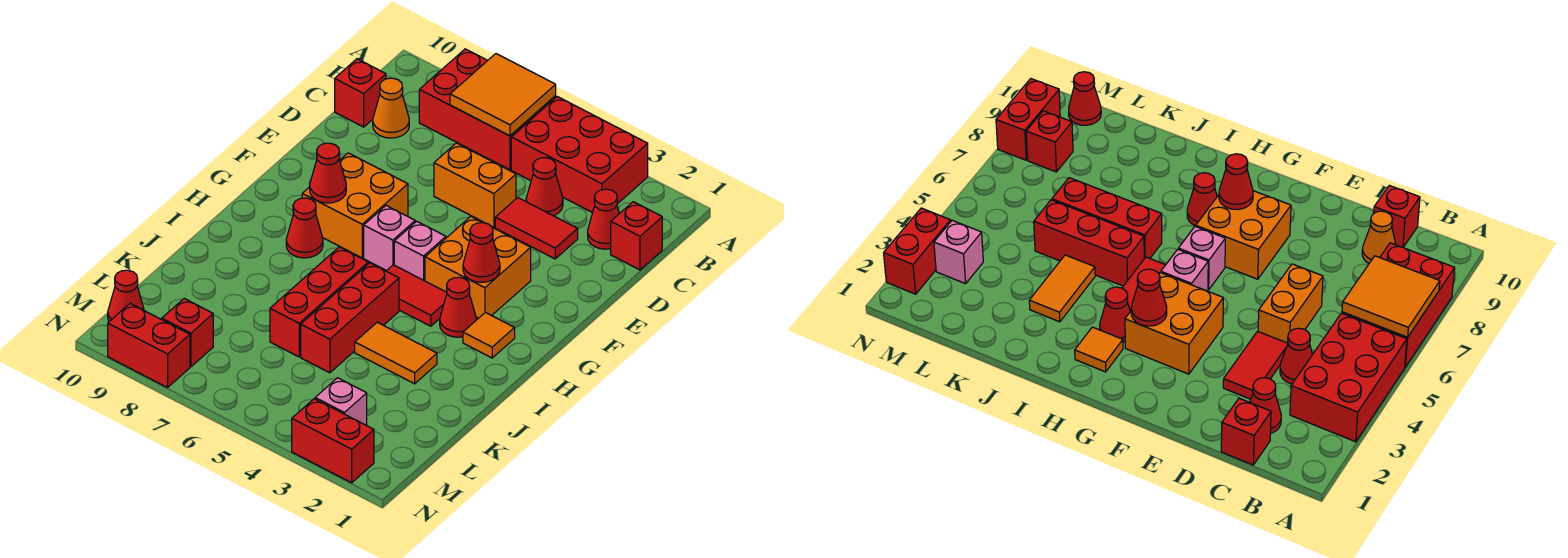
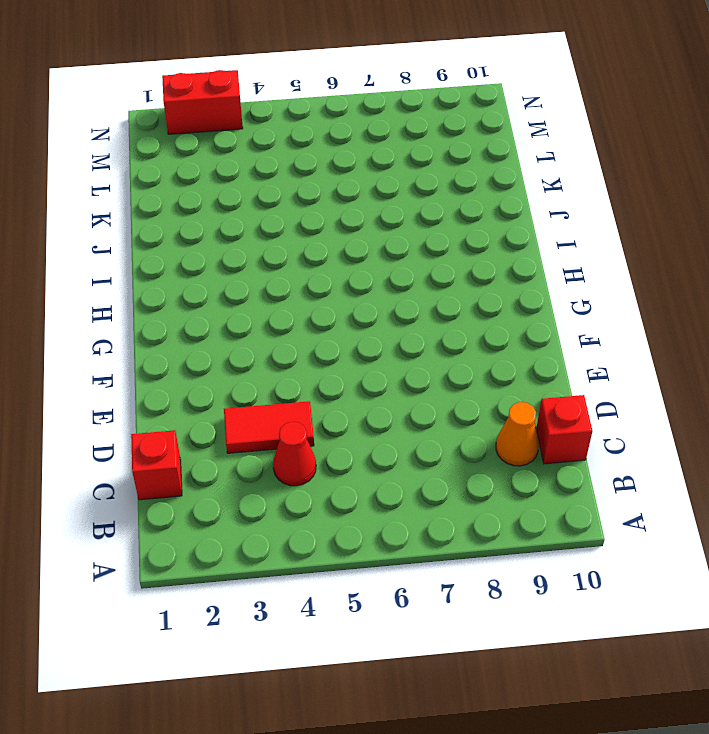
none -> red 2x3 brick [511,97,648,213]
none -> red 2x3 brick [419,49,556,170]
none -> red 1x1 cone [588,189,619,249]

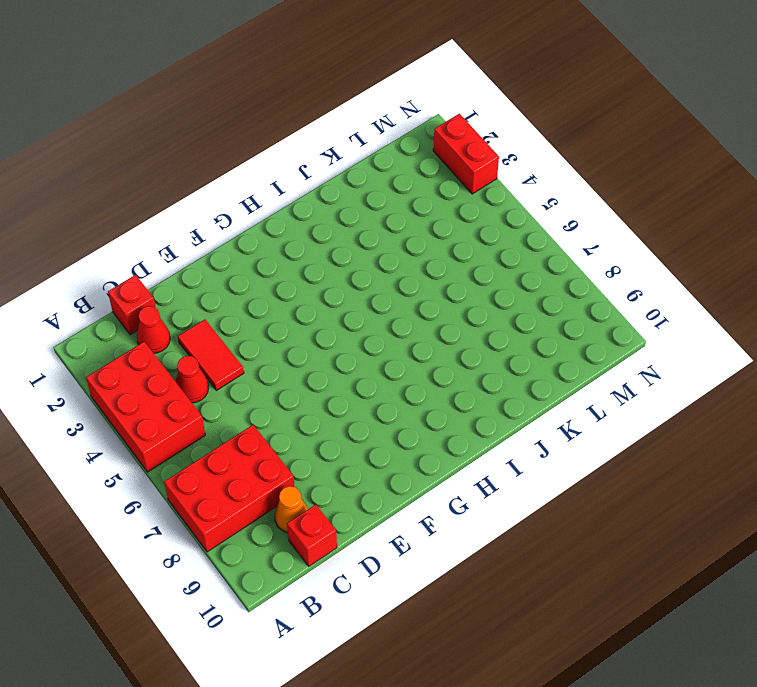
red 2x3 brick [164,425,295,552] -> red 2x3 brick turned to [419,49,556,170]
none -> orange 1x2 brick [434,143,516,227]
none -> orange 2x2 brick [425,217,531,318]
none -> orange 2x2 brick [302,153,408,258]

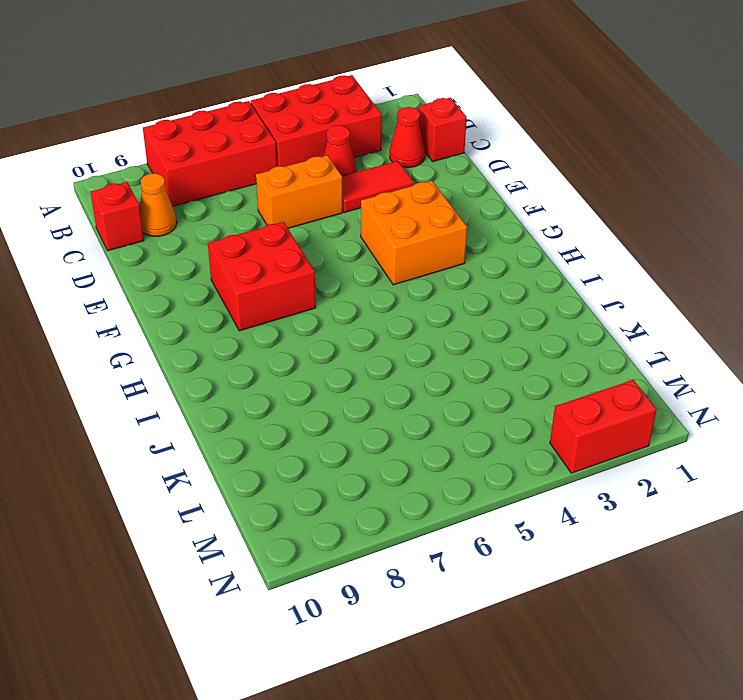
red 2x2 brick [208,222,316,331] -> orange 2x2 brick [302,153,408,258]
none -> pink 1x1 brick [394,221,446,281]
none -> pink 1x1 brick [364,206,415,271]
none -> orange 1x1 tile [463,312,515,358]

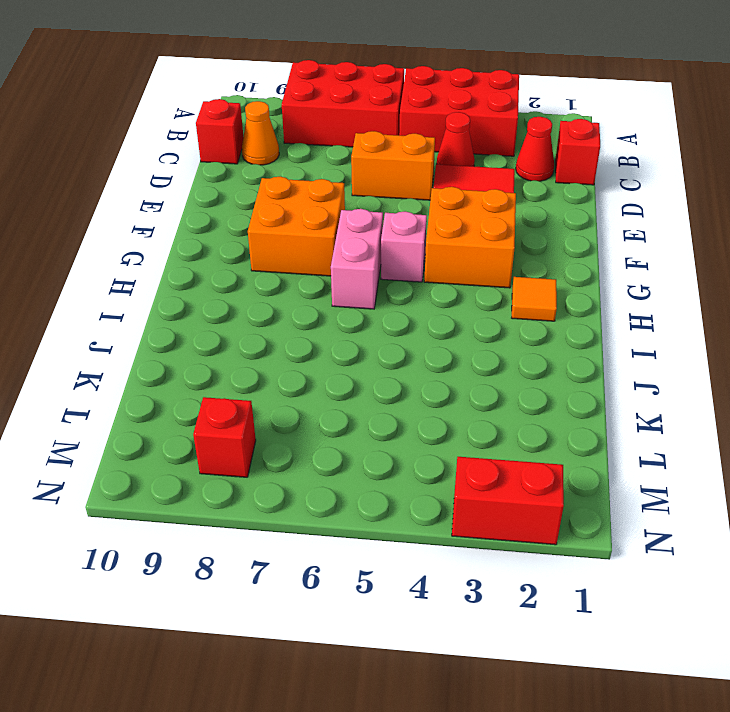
pink 1x2 brick [331,209,383,309] -> pink 1x1 brick [364,206,415,271]
none -> red 1x1 cone [440,277,476,337]
none -> red 1x2 tile [387,265,447,326]
none -> red 1x1 cone [286,198,323,258]

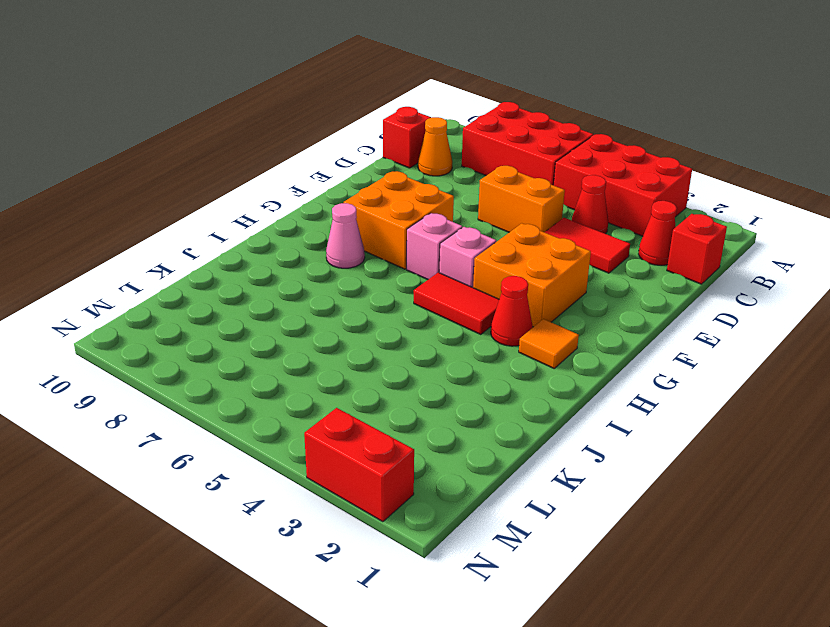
pink 1x1 cone [326,203,365,268] -> red 1x1 cone [286,198,323,258]
none -> red 1x3 brick [301,263,399,373]
none -> red 1x3 brick [270,247,368,357]
none -> orange 1x2 tile [355,322,437,384]

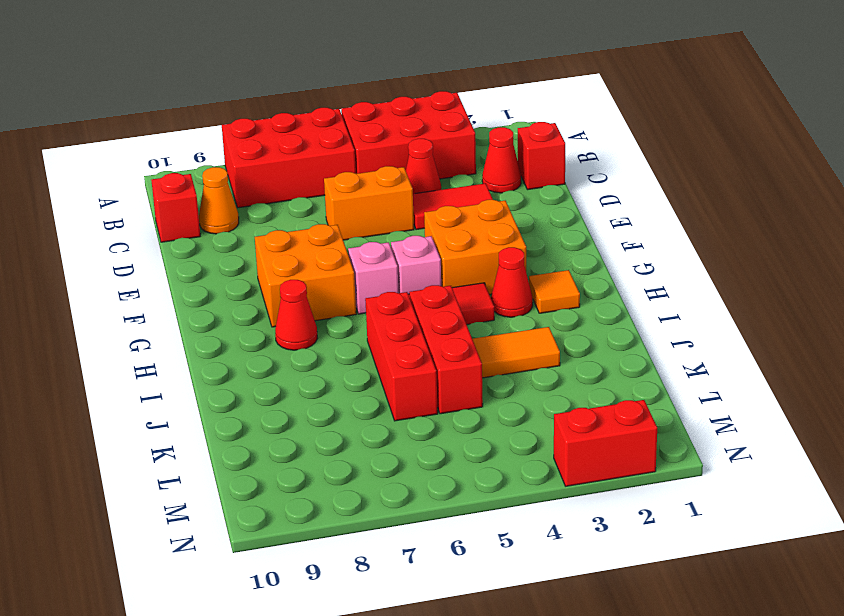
none -> pink 1x1 brick [315,378,367,425]
none -> red 1x1 brick [162,299,213,367]
none -> red 1x1 cone [108,270,144,321]

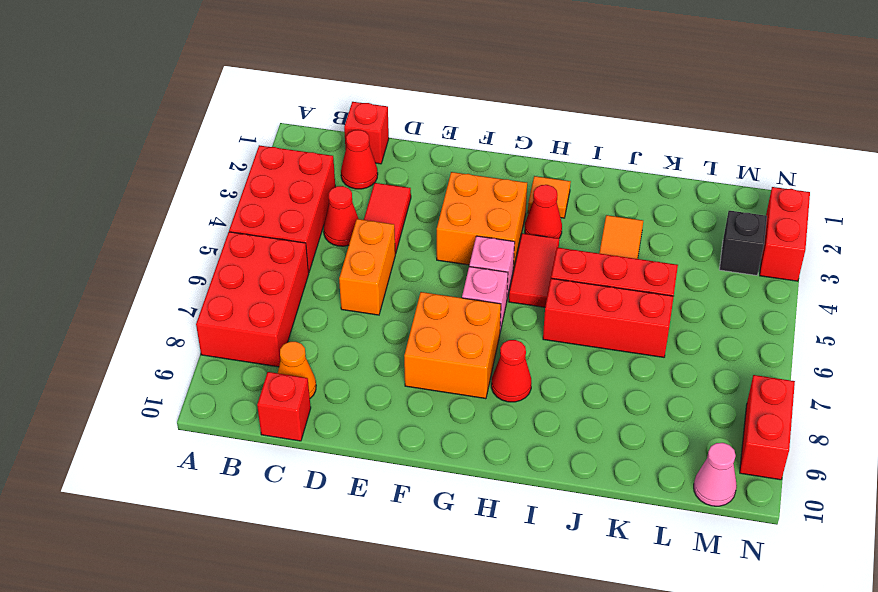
black 1x1 brick [719,211,767,275] -> pink 1x1 brick [315,378,367,425]
pink 1x1 cone [694,443,737,506] -> red 1x1 cone [108,270,144,321]
none -> red 1x1 brick [162,299,213,367]
none -> orange 2x2 tile [450,54,556,136]
none -> red 1x1 cone [463,223,500,282]

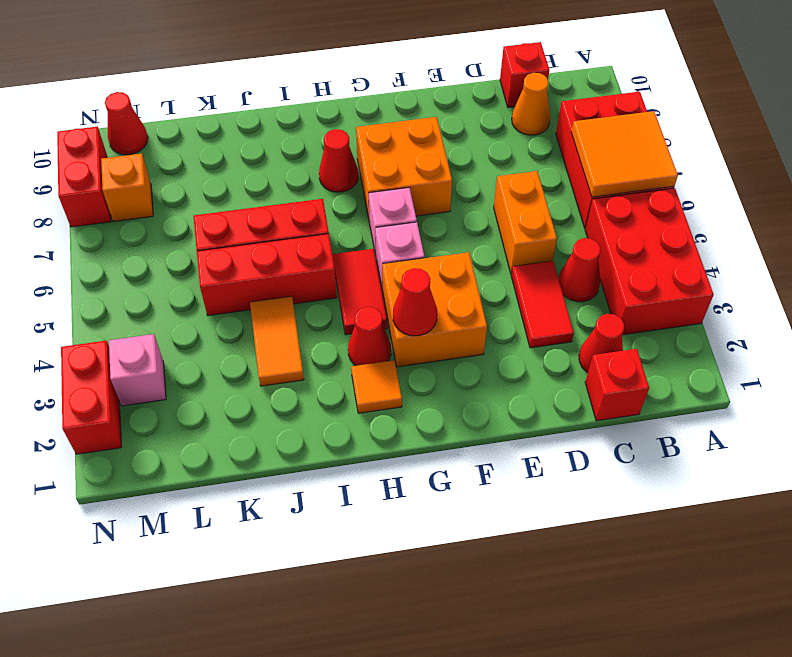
orange 1x1 brick [101,154,153,222] -> red 1x1 brick [162,299,213,367]
none -> red 1x1 cone [310,143,346,203]

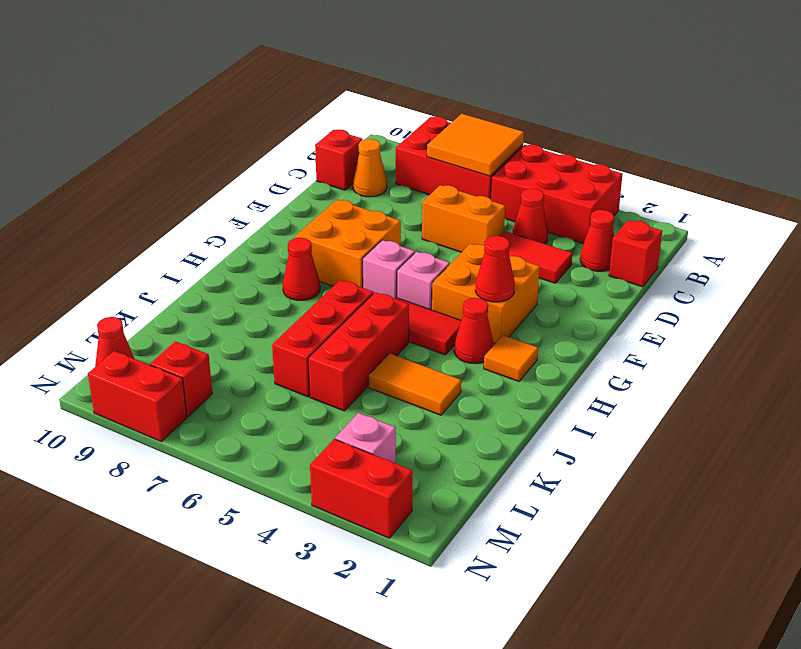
none -> red 1x1 cone [310,143,346,203]

